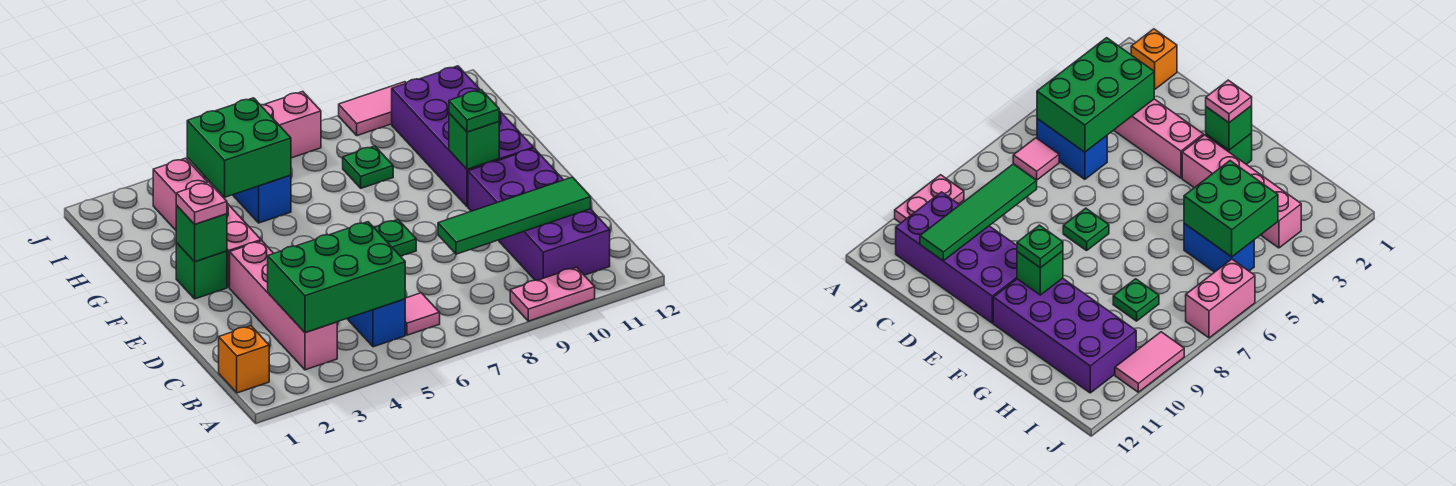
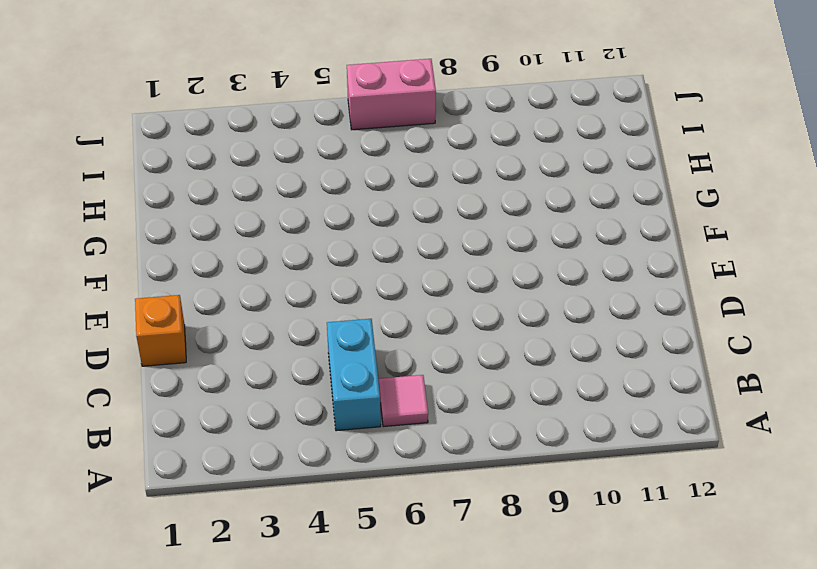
cyan 1x2 brick [327,319,381,431] -> blue 1x2 brick [347,299,405,347]
orange 1x1 brick [135,295,186,366] -> orange 1x1 brick moved to [219,326,269,393]
none -> pink 1x2 plate [510,267,595,321]
none -> pink 1x4 brick [230,241,337,370]
none -> purple 2x4 brick [468,148,610,281]

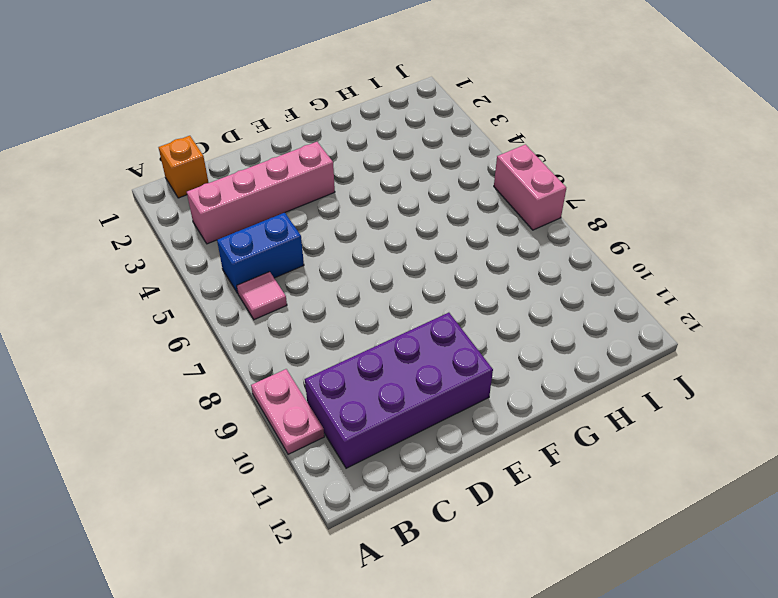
none -> green 1x1 plate [374,220,416,256]
none -> green 1x1 brick [176,243,227,299]
none -> pink 1x4 brick [153,158,261,287]

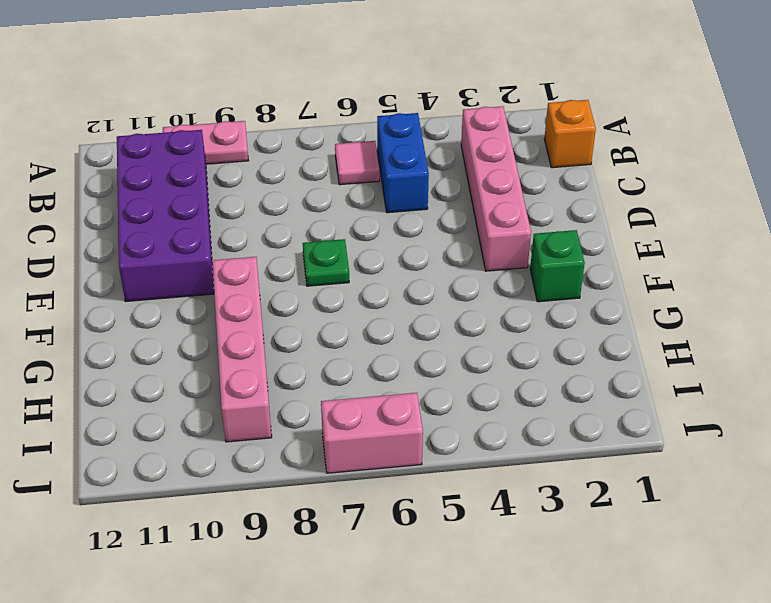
pink 1x4 brick [212,257,272,442] -> pink 1x4 brick moved to [153,158,261,287]
none -> purple 2x4 brick [392,66,533,207]
none -> blue 1x2 brick [233,175,291,223]
none -> green 1x1 plate [343,146,393,188]

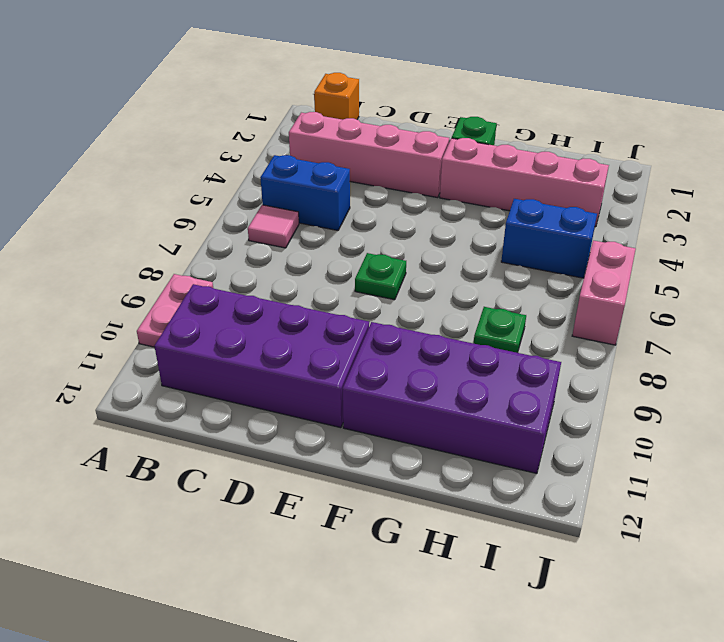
none -> pink 1x2 tile [339,82,406,136]
none -> green 2x3 brick [268,222,405,333]
none -> green 1x4 tile [438,177,591,254]

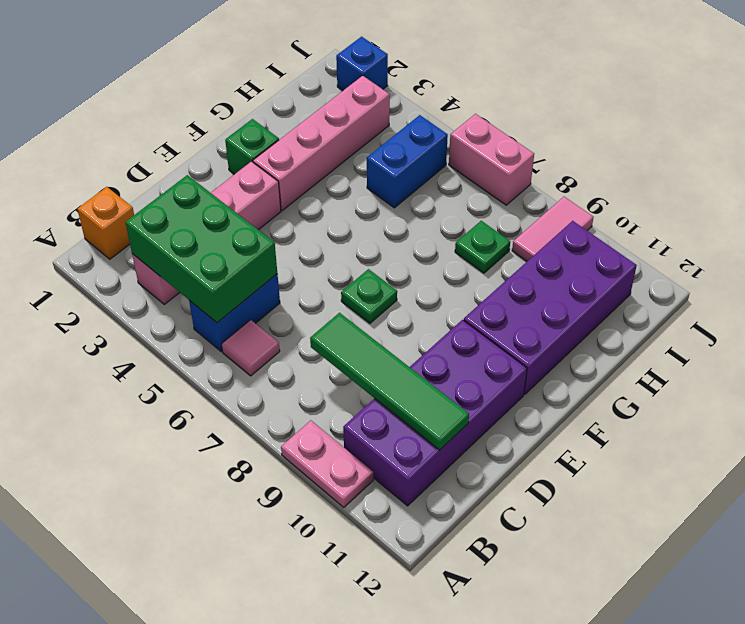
pink 1x2 tile [512,197,594,261] -> pink 1x2 tile turned to [339,82,406,136]
blue 1x1 brick [336,37,388,91] -> none
none -> green 1x1 brick [176,206,227,262]
none -> green 1x1 brick [449,113,499,169]
none -> green 2x2 brick [187,98,291,197]

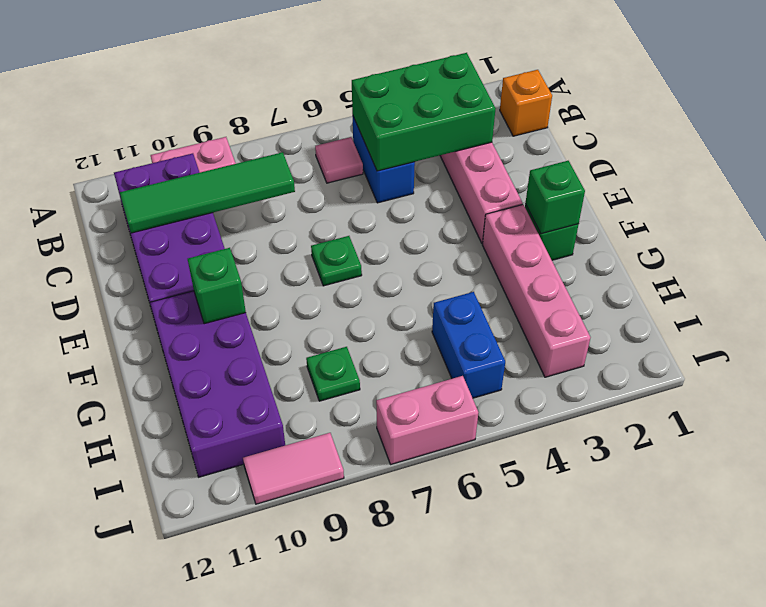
none -> green 2x2 brick [187,98,291,197]
none -> pink 1x1 plate [176,182,227,224]
none -> green 1x1 plate [449,90,499,132]

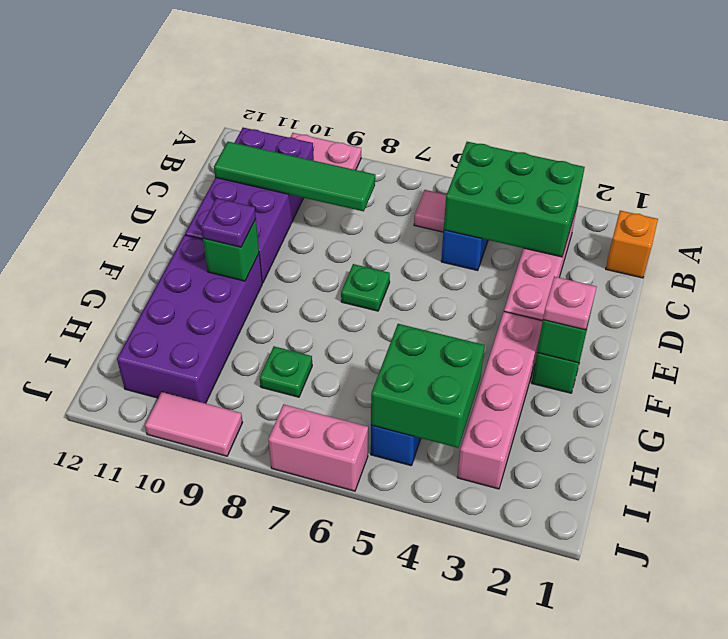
purple 1x1 plate [201,198,256,247] -> green 1x1 plate [449,90,499,132]

